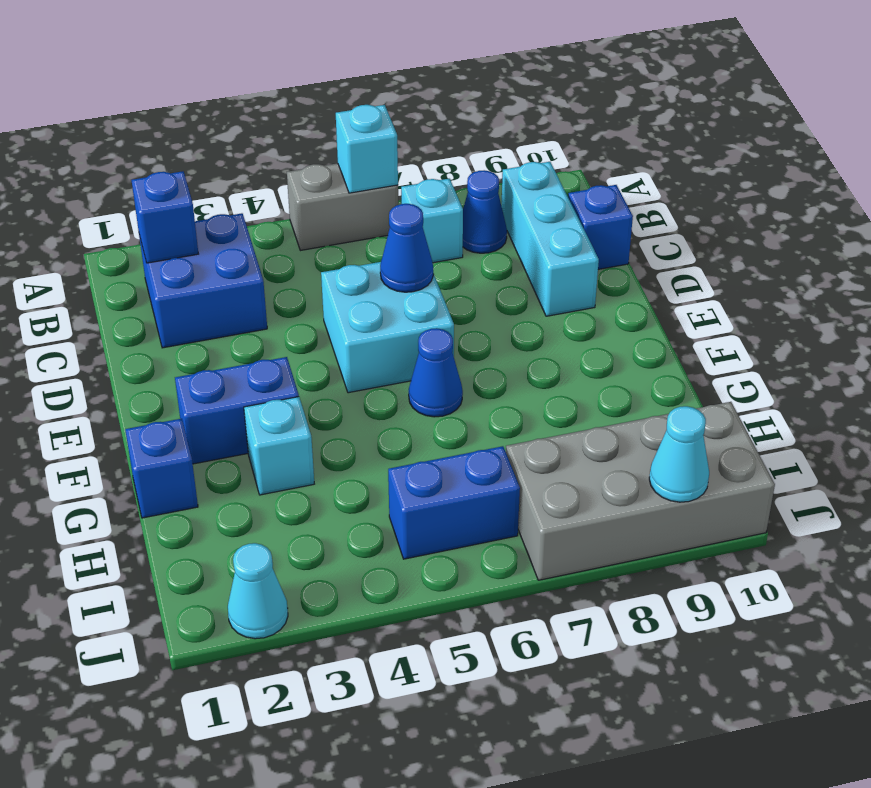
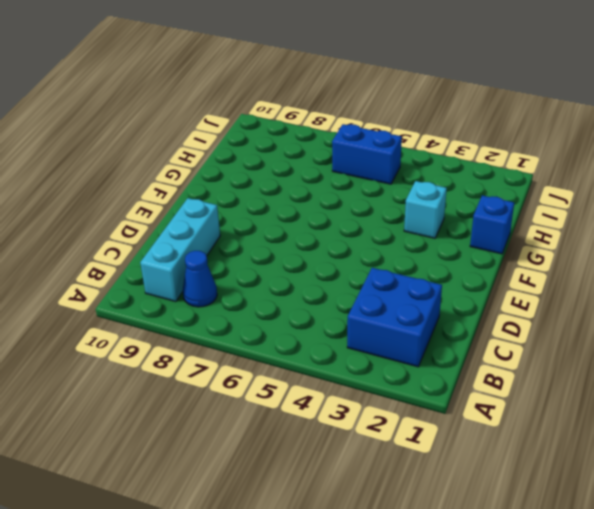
none -> grey 1x2 brick [287,163,398,251]
none -> cyan 1x1 brick [401,179,463,263]
none -> blue 1x1 brick [568,185,633,269]

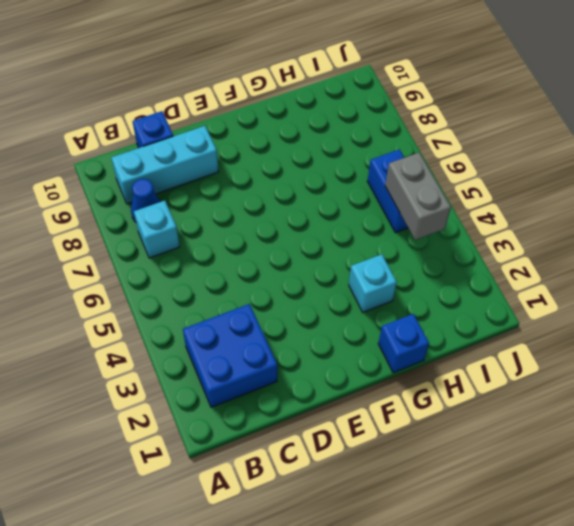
grey 1x2 brick [385,153,451,240] -> grey 1x2 brick moved to [287,163,398,251]
none -> cyan 2x2 brick [321,262,454,393]
none -> blue 1x2 brick [175,357,299,464]
none -> blue 1x1 cone [409,328,463,417]

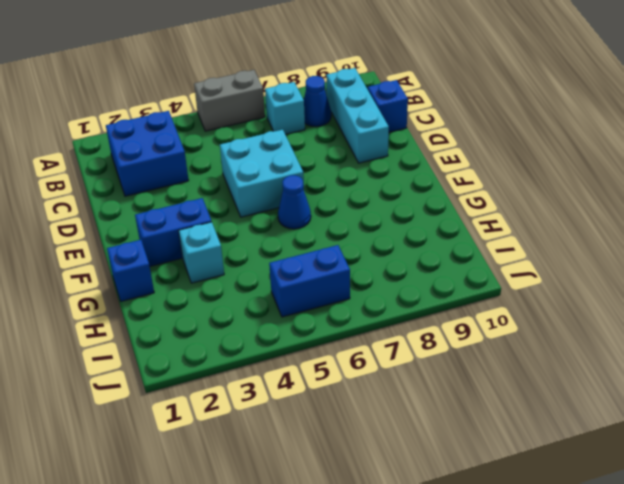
none -> grey 2x4 brick [506,402,775,580]
none -> cyan 1x1 cone [228,543,288,639]
none -> cyan 1x1 brick [336,105,398,193]

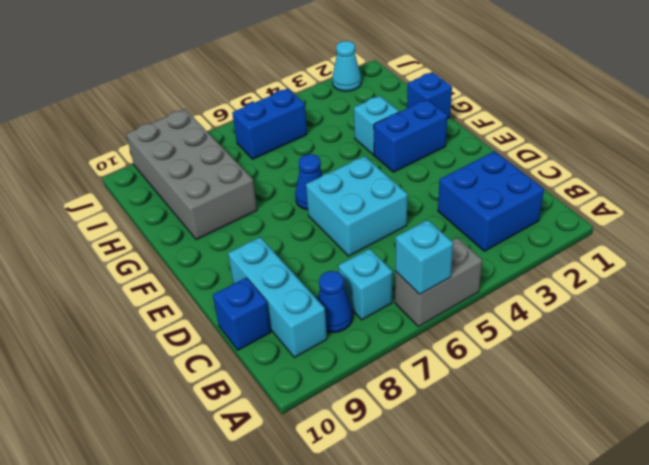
grey 2x4 brick [126,109,257,240] -> grey 2x4 brick turned to [506,402,775,580]
none -> blue 1x1 brick [131,171,198,263]
none -> blue 1x1 cone [380,204,433,292]
none -> cyan 1x1 cone [649,406,709,502]

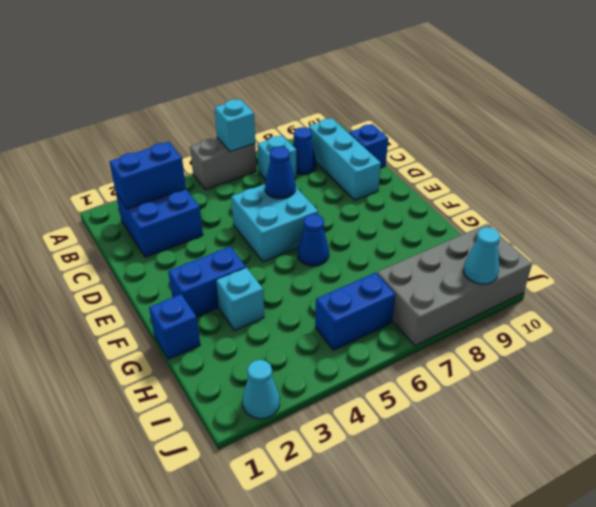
blue 1x2 brick [109,142,186,209] -> blue 1x1 brick [131,171,198,263]

